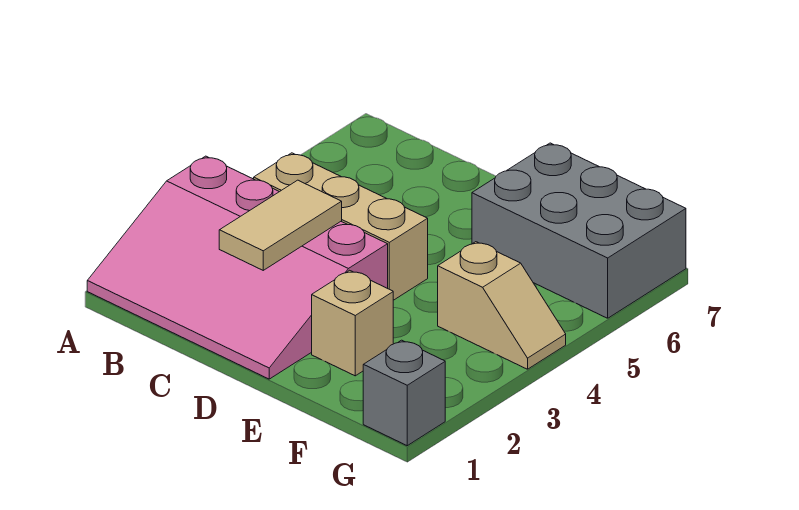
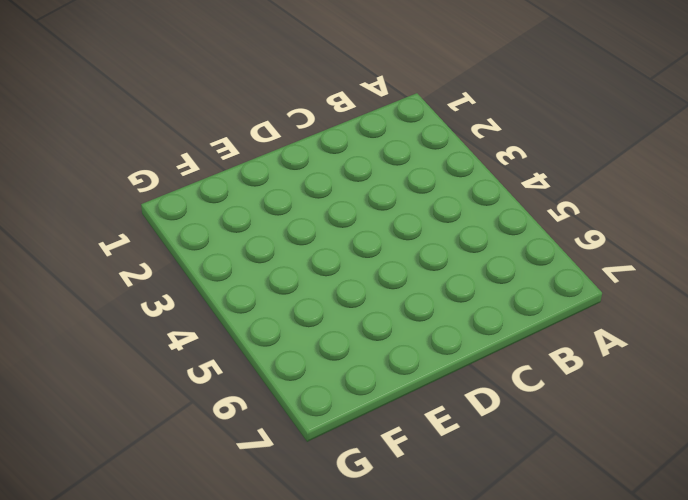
none -> pink 3x4 slope [87,156,388,379]
none -> tan 1x3 brick [254,153,428,300]

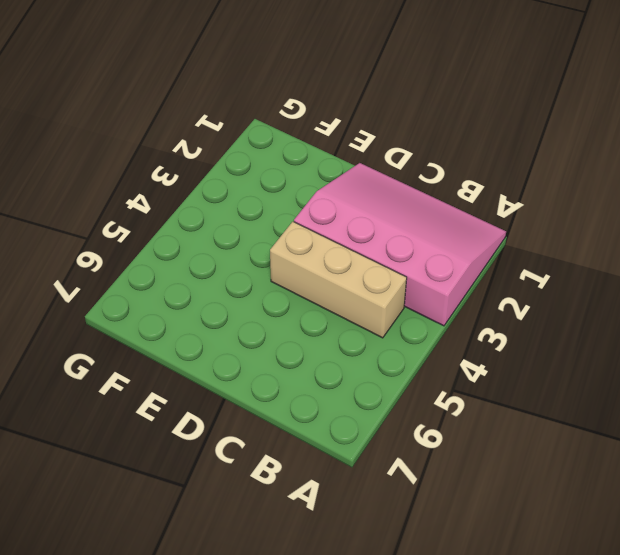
none -> tan 1x1 brick [312,270,393,376]
none -> grey 2x3 brick [472,143,686,318]

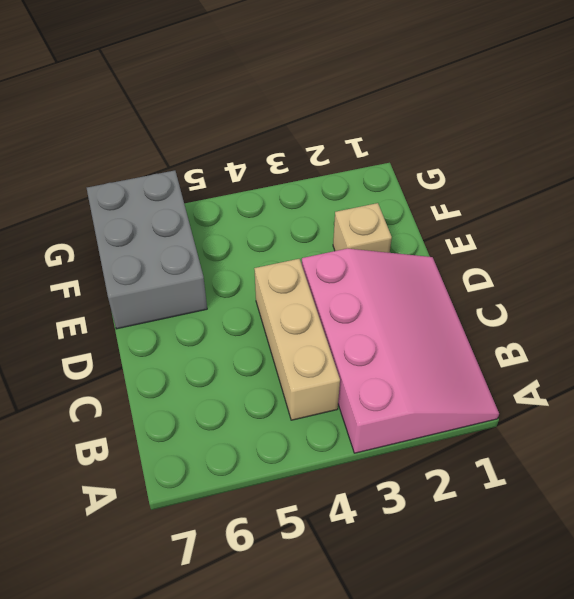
none -> tan 1x2 slope [438,242,566,369]
none -> grey 1x1 brick [363,340,445,446]

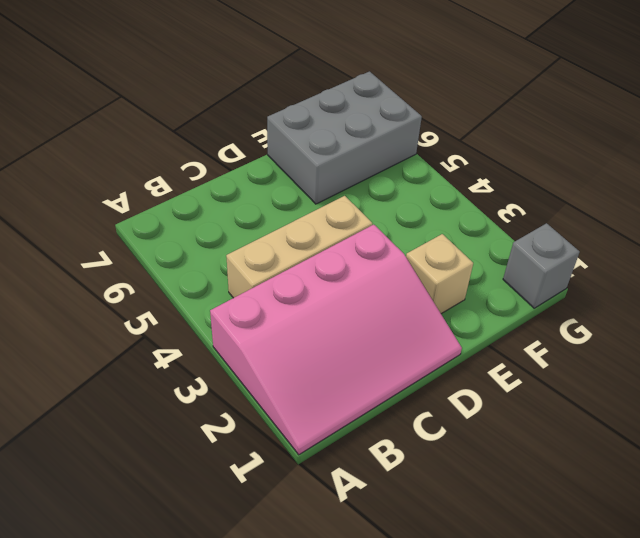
none -> tan 1x2 slope [438,242,566,369]
none -> tan 1x2 tile [219,180,342,270]

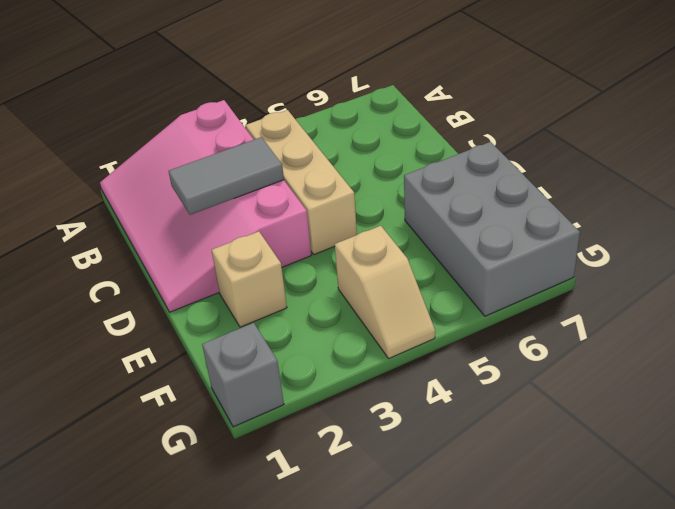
grey 1x2 tile [169,137,284,215] -> tan 1x2 tile [219,180,342,270]

